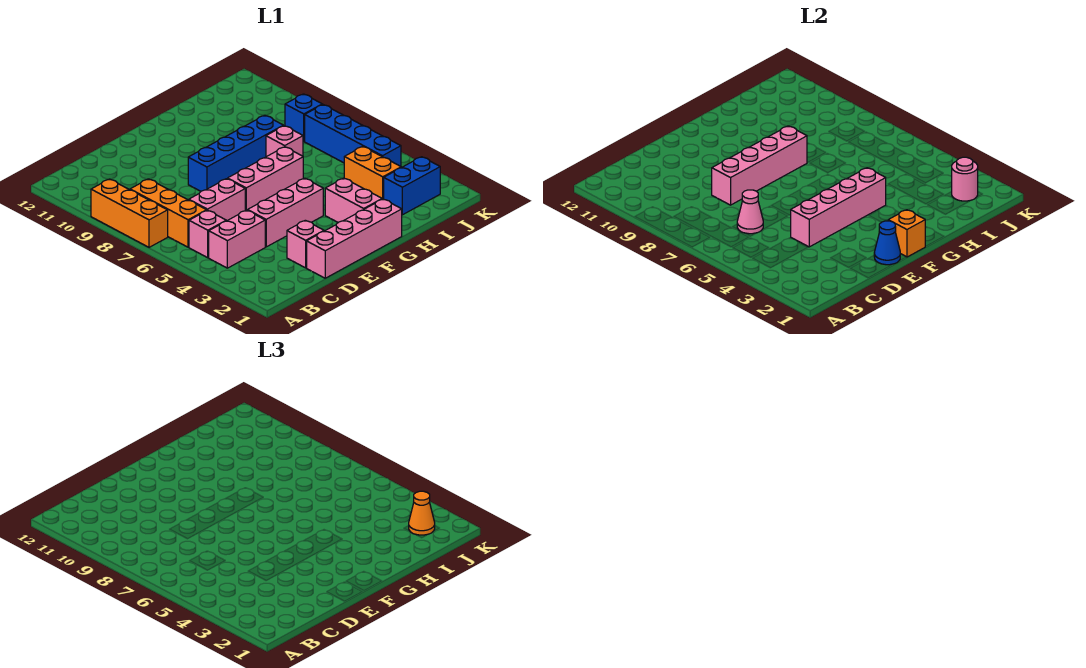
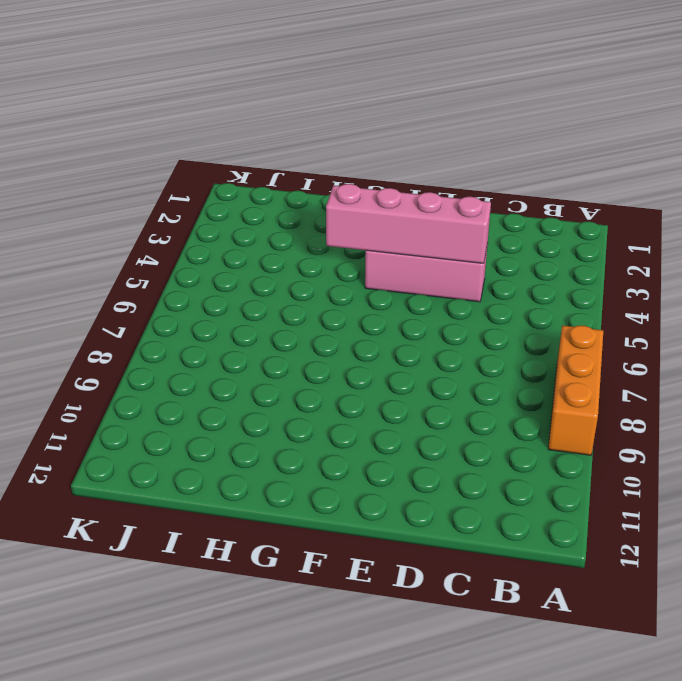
none -> pink 1x2 brick [209,210,265,268]
none -> pink 1x1 brick [189,210,226,258]
none -> orange 1x3 brick [130,179,207,247]

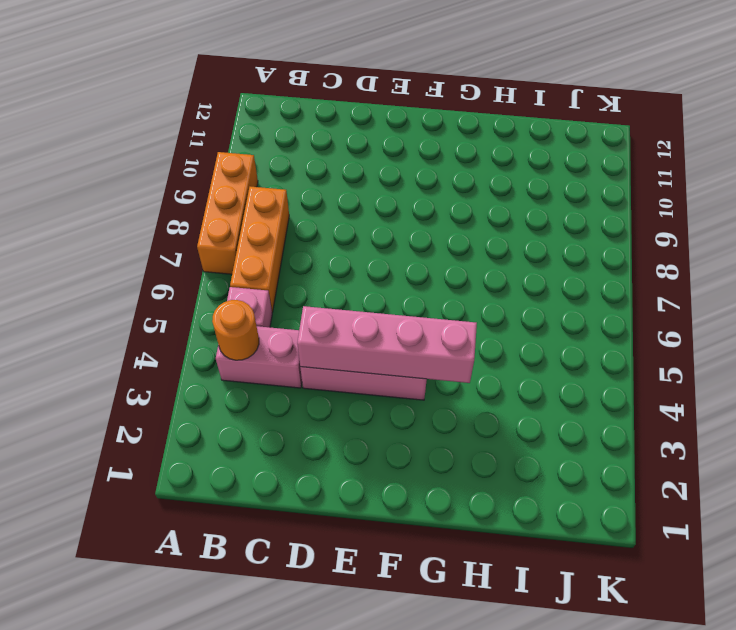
orange 1x1 round brick [212,300,259,360] -> none
none -> pink 1x2 brick [189,179,245,221]
none -> pink 1x4 brick [307,199,402,278]
none -> pink 1x1 brick [287,220,324,268]

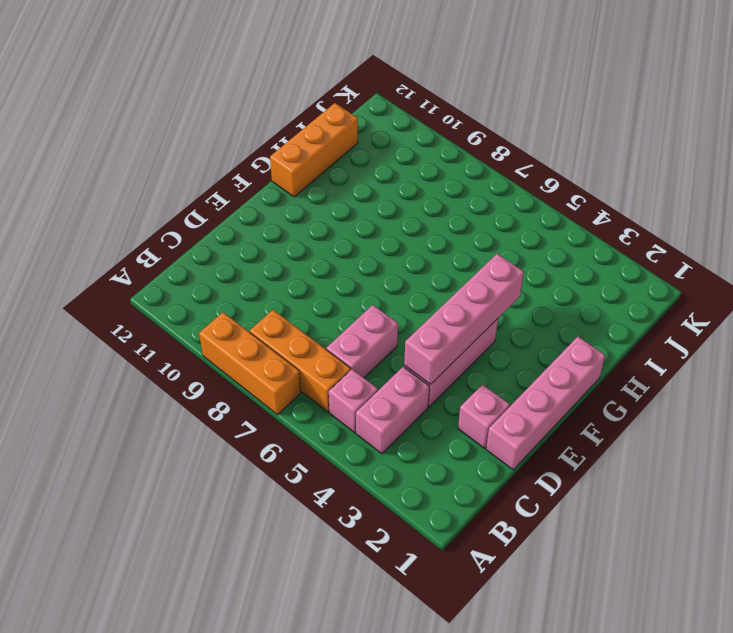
orange 1x3 brick [270,103,358,197] -> none
none -> pink 1x3 brick [228,147,303,210]
none -> blue 1x4 brick [188,115,283,191]
none -> pink 1x2 brick [325,178,382,222]

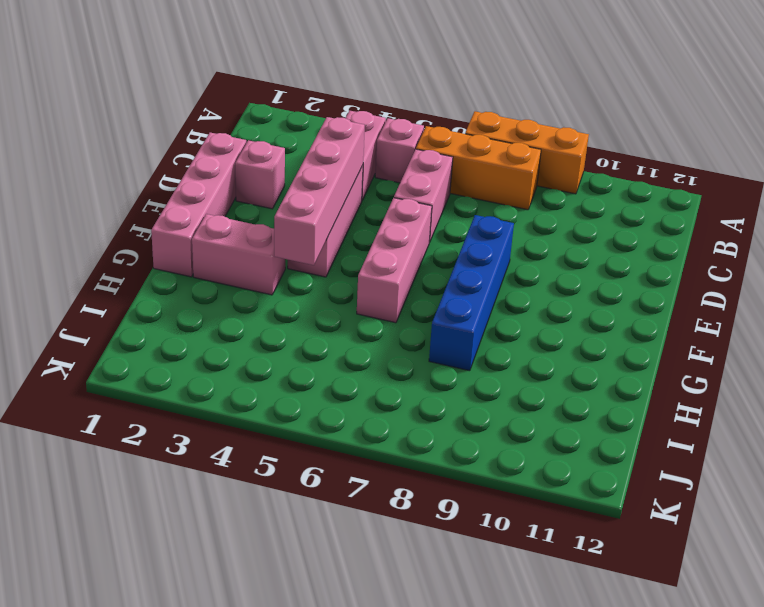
none -> pink 1x1 brick [266,126,303,157]
none -> blue 1x2 brick [384,157,440,215]
none -> orange 1x2 brick [344,147,401,199]

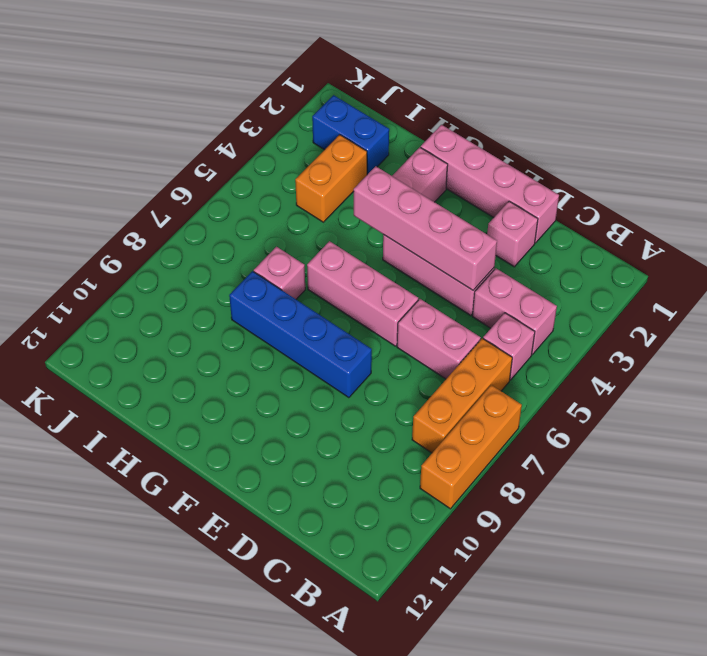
none -> blue 1x4 brick [305,105,401,166]
none -> blue 1x1 brick [285,94,322,141]
none -> pink 1x1 cone [737,190,763,234]

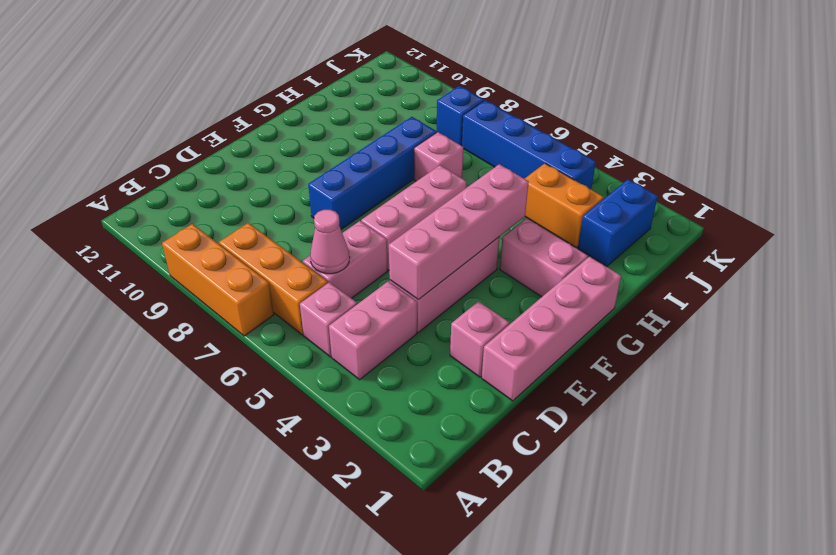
none -> pink 1x4 brick [712,126,807,205]
none -> blue 1x1 cone [874,221,900,265]
none -> orange 1x1 brick [888,210,925,257]

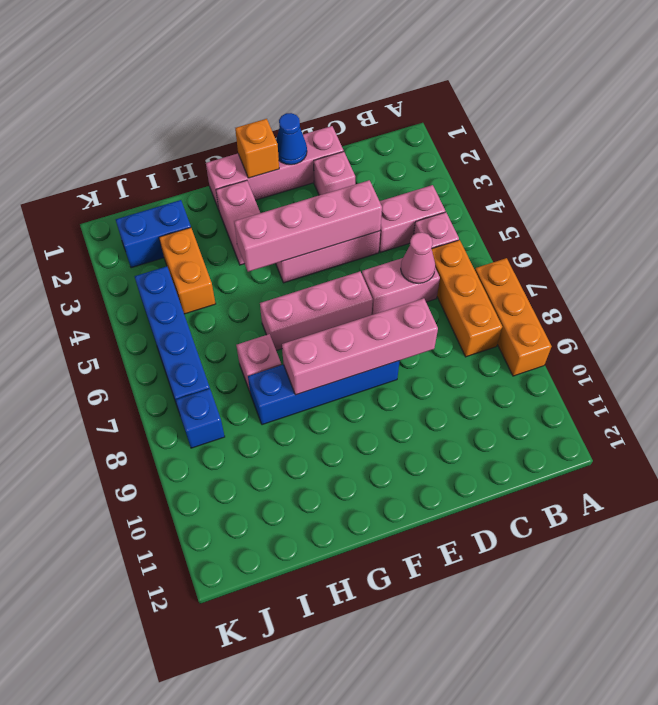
none -> pink 1x1 round brick [952,157,978,201]
none -> orange 1x1 cone [409,491,435,535]

